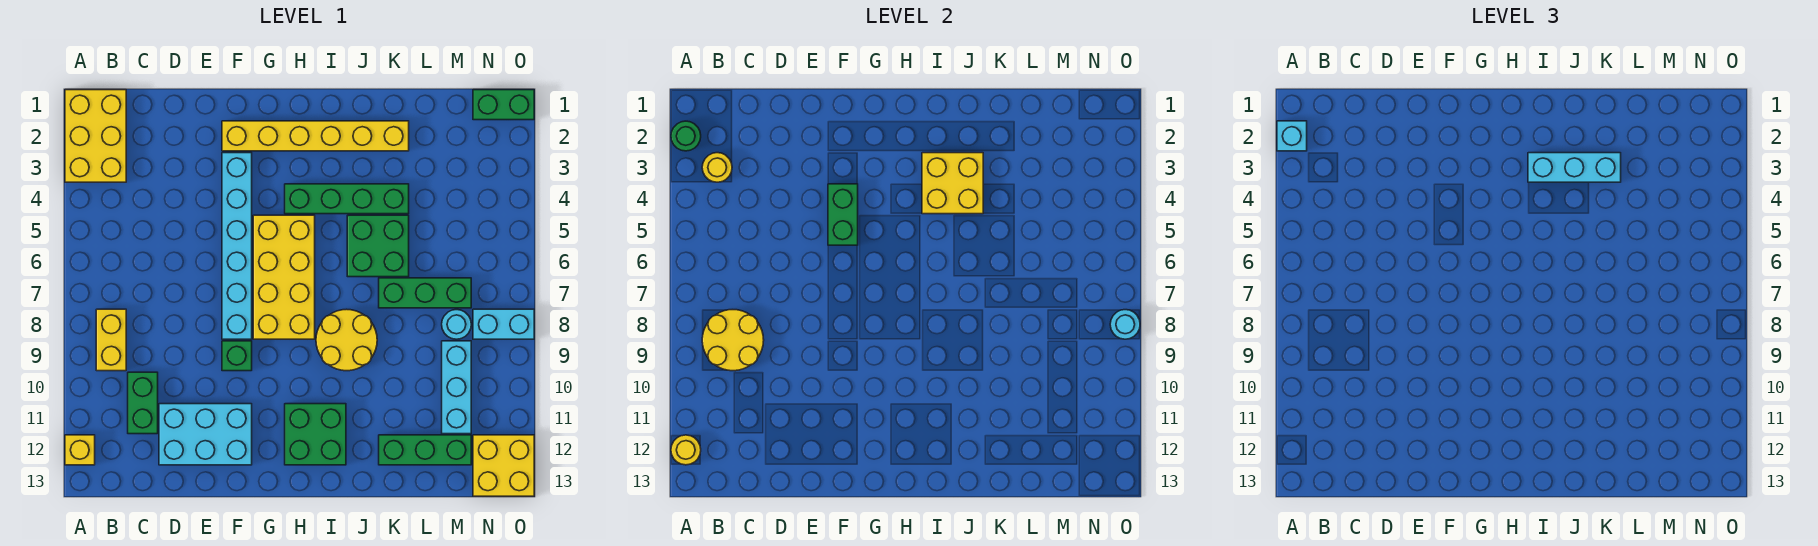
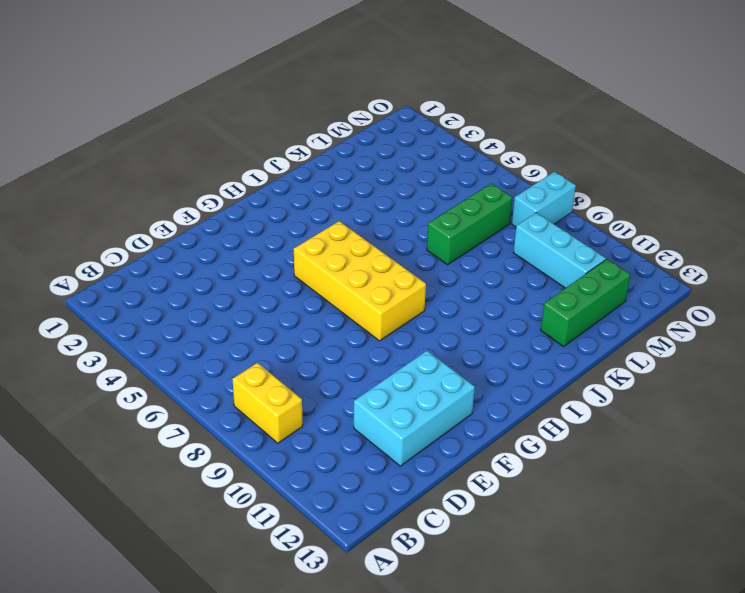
none -> yellow 2x3 brick [65,90,126,182]
none -> yellow 1x1 brick [65,435,95,465]
none -> green 1x2 brick [128,372,158,434]

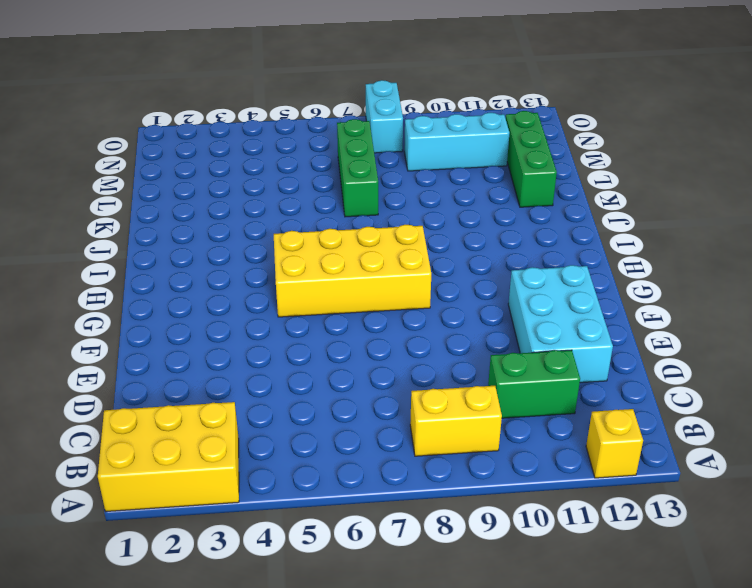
none -> yellow 1x6 brick [222,121,409,151]
none -> cyan 1x6 brick [222,153,252,339]
none -> green 1x1 brick [222,341,252,371]

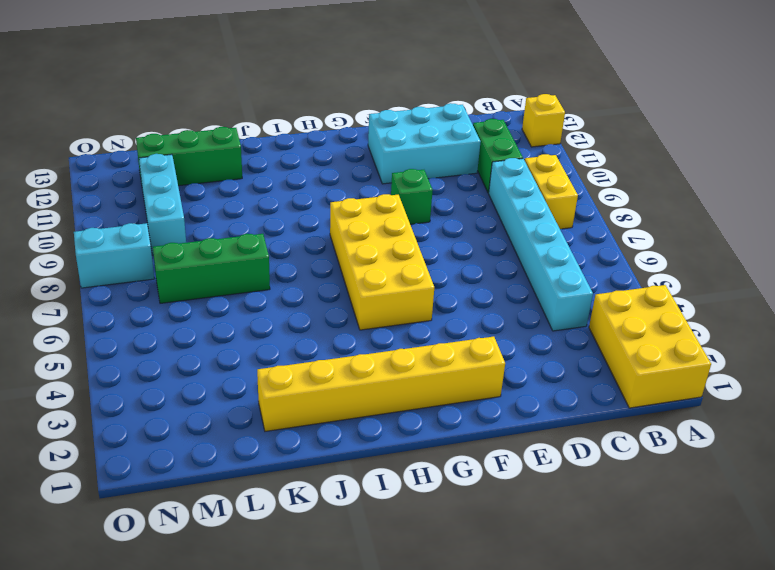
cyan 1x6 brick [489,158,593,331] -> cyan 1x6 brick moved to [222,153,252,339]
none -> green 1x4 brick [285,184,409,214]
none -> green 2x2 brick [285,404,346,465]
none -> yellow 2x2 round brick [316,309,377,371]

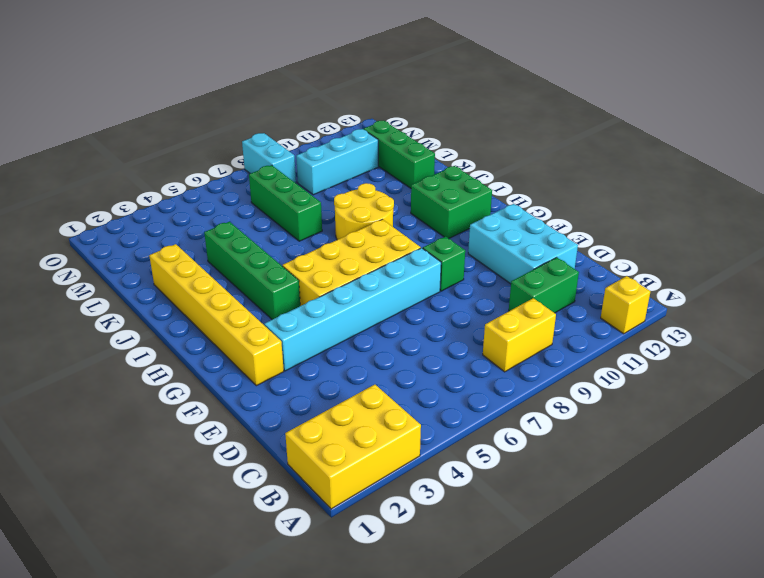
none -> green 2x2 brick [347,215,409,277]
none -> cyan 1x1 round brick [442,310,471,339]
none -> green 1x2 brick [473,90,534,120]

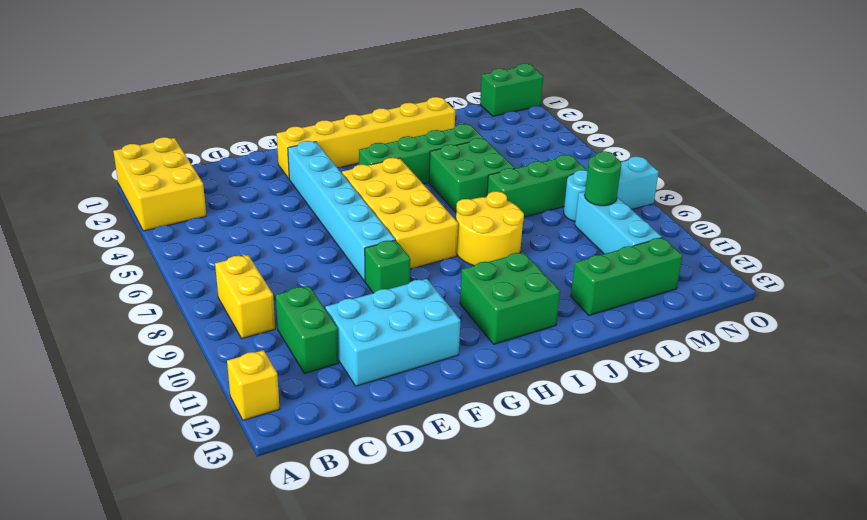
green 1x1 round brick [585,151,621,206] -> green 1x1 round brick moved to [671,121,701,151]
none -> yellow 2x2 brick [473,435,534,496]
none -> yellow 1x1 round brick [671,435,701,465]
none -> yellow 1x1 round brick [702,153,732,182]

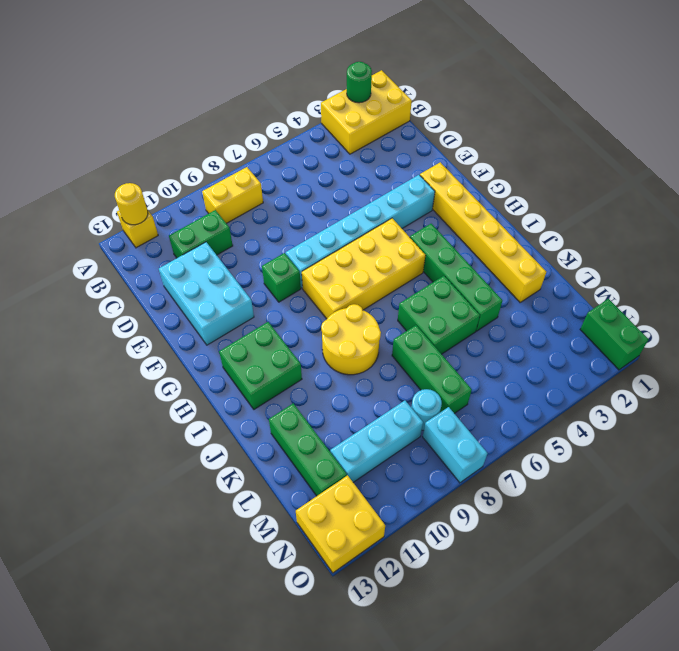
none -> yellow 1x1 round brick [702,153,732,182]
none -> yellow 2x2 round brick [702,310,764,371]
none -> green 1x2 brick [828,184,858,245]

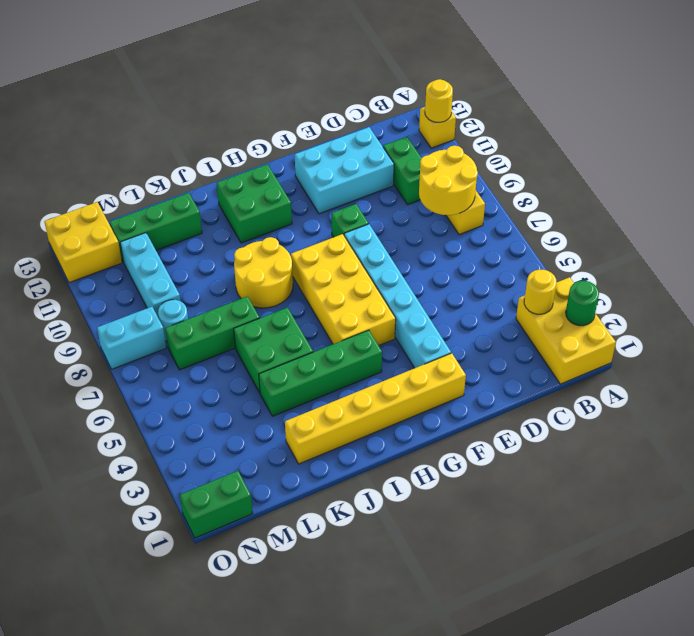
none -> green 1x2 brick [828,184,858,245]
none -> yellow 2x2 brick [922,153,983,214]
none -> cyan 1x1 round brick [1110,310,1140,339]

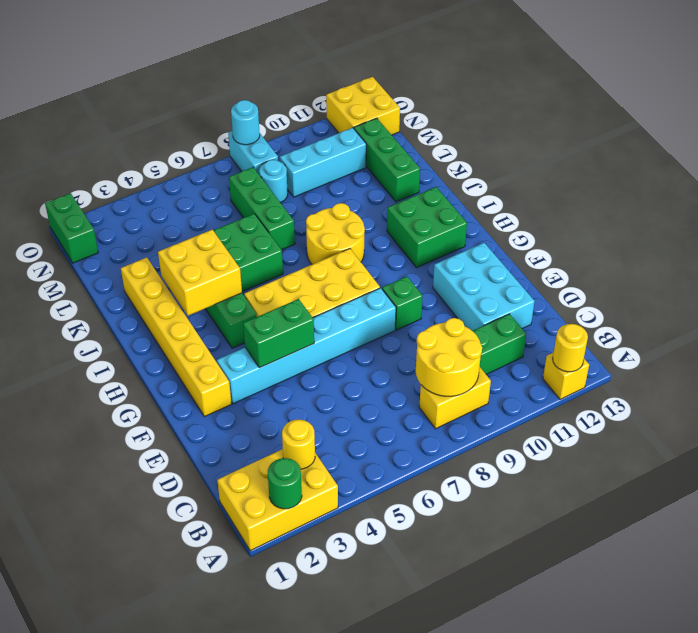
none -> cyan 1x1 brick [1277,121,1307,151]
none -> cyan 1x3 brick [1528,153,1621,182]

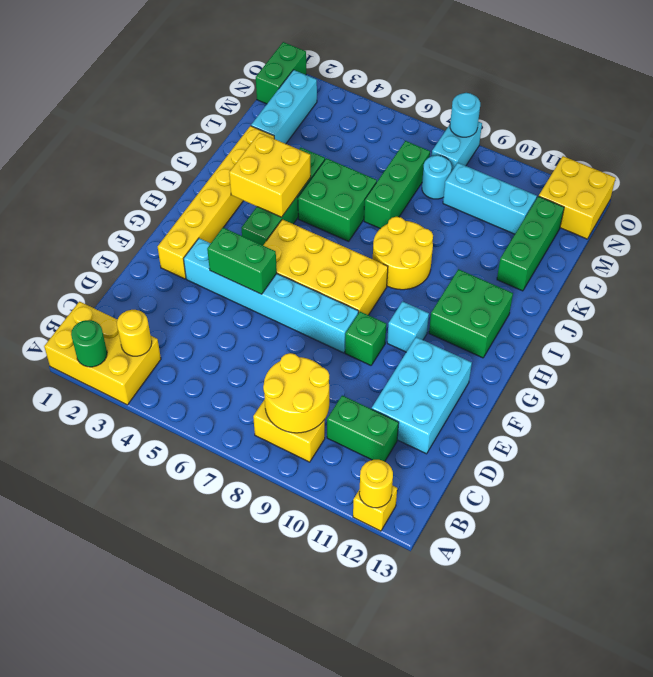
cyan 1x1 brick [387,301,429,352] -> cyan 1x1 brick moved to [1277,121,1307,151]
cyan 1x3 brick [251,70,317,144] -> cyan 1x3 brick moved to [1528,153,1621,182]

